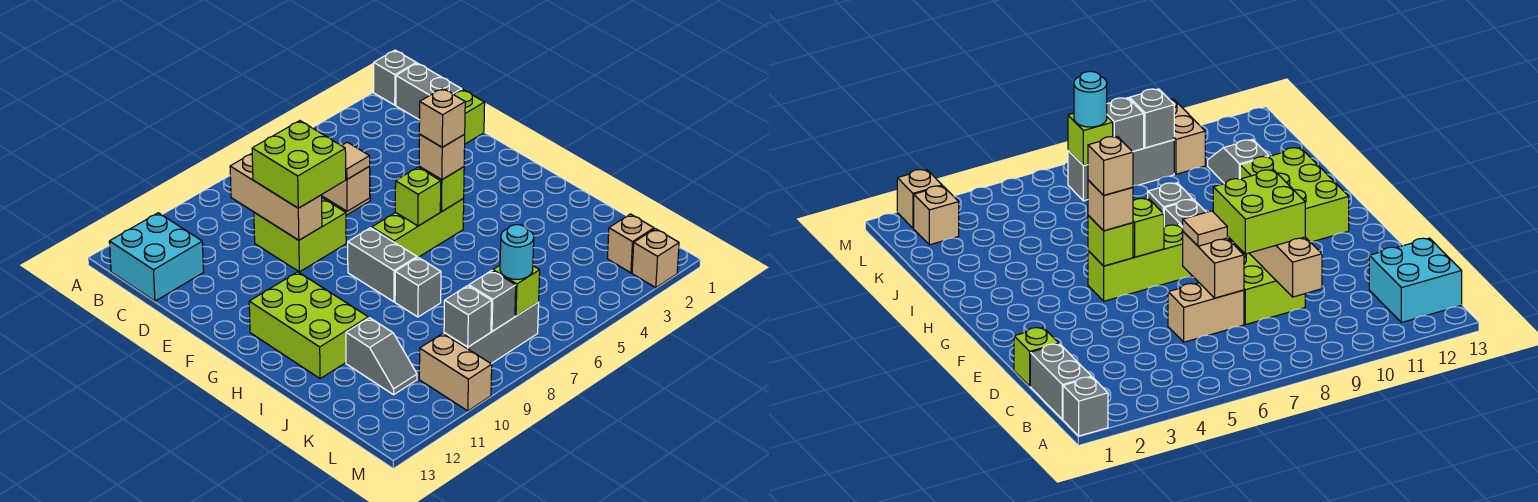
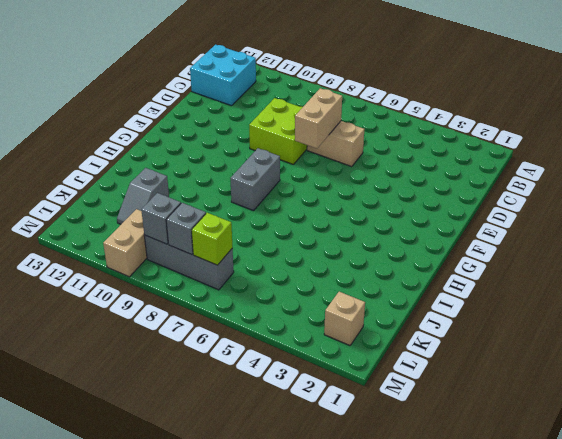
none -> grey 1x1 brick [374,50,416,105]
none -> grey 1x2 brick [396,63,462,120]
none -> lime 1x1 brick [454,89,485,144]

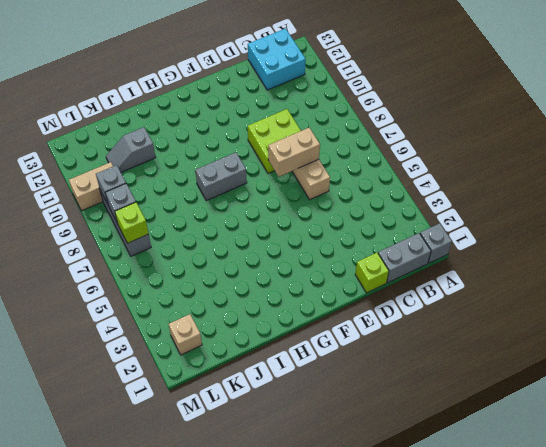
none -> lime 1x3 brick [372,199,464,258]
none -> lime 2x3 brick [249,272,368,379]
none -> grey 1x1 brick [395,257,441,317]

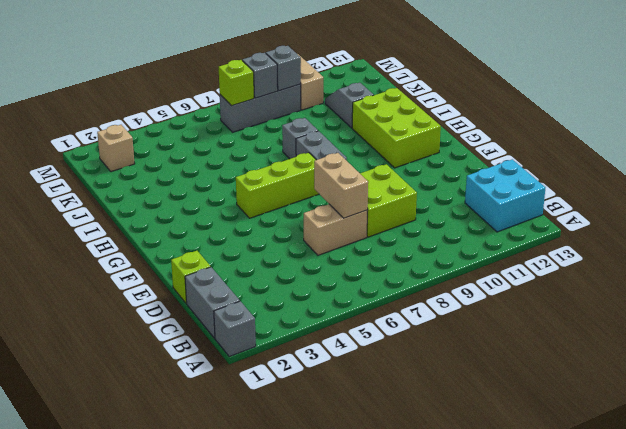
none -> tan 1x1 brick [632,229,679,288]
none -> tan 1x3 brick [230,154,322,240]
none -> lime 1x1 brick [419,167,464,212]

